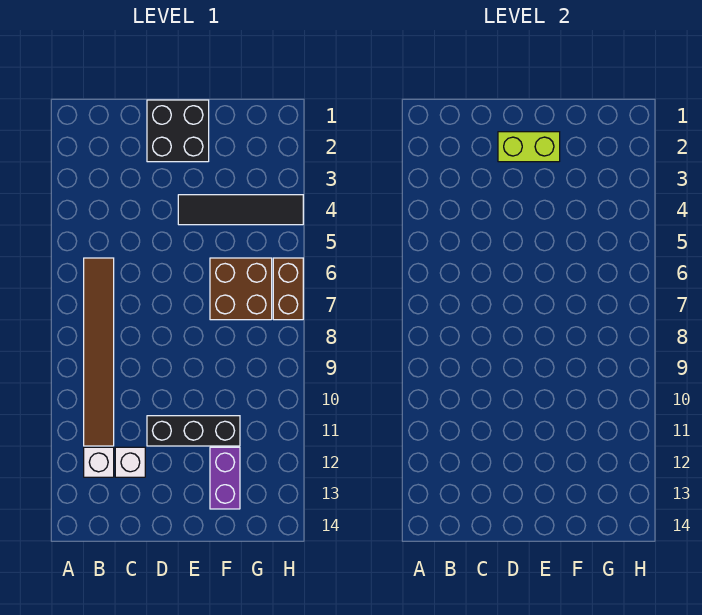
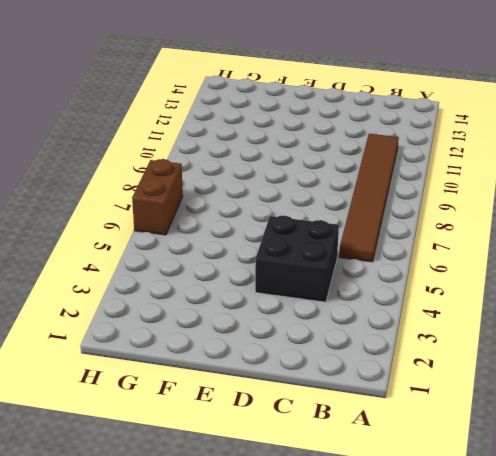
black 2x2 brick [255,215,339,302] -> black 2x2 brick moved to [147,100,209,162]
none -> white 1x1 brick [84,447,114,477]
none -> white 1x1 brick [115,447,145,477]

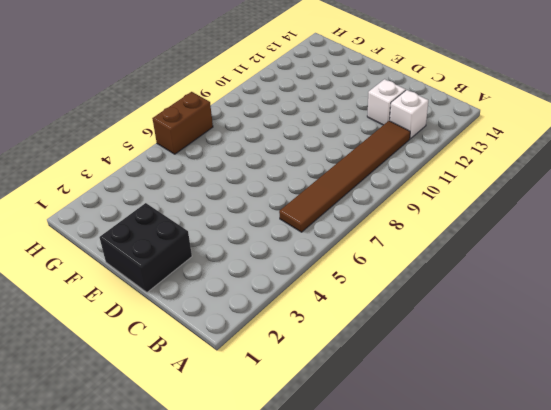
none -> black 1x3 brick [147,416,240,446]
none -> black 1x4 tile [178,195,303,225]

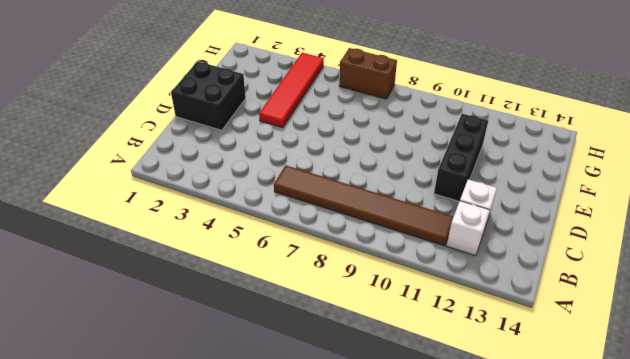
red 1x4 tile [259,53,324,128] -> black 1x4 tile [178,195,303,225]
none -> brown 2x2 brick [210,258,272,320]
none -> purple 1x2 brick [210,447,240,509]

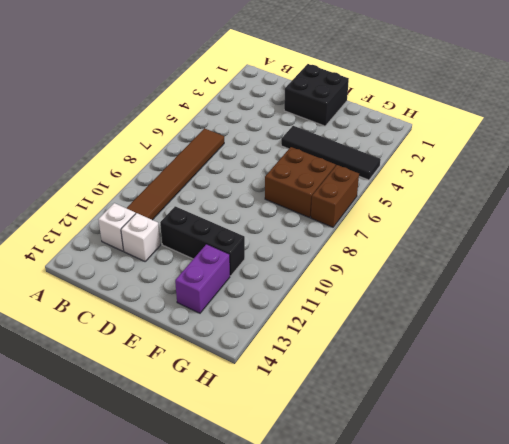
none -> lime 1x2 brick [498,132,560,162]

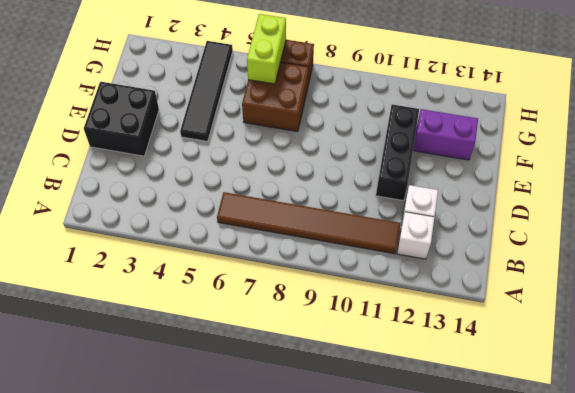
lime 1x2 brick [247,14,286,84] -> lime 1x2 brick moved to [498,132,560,162]

